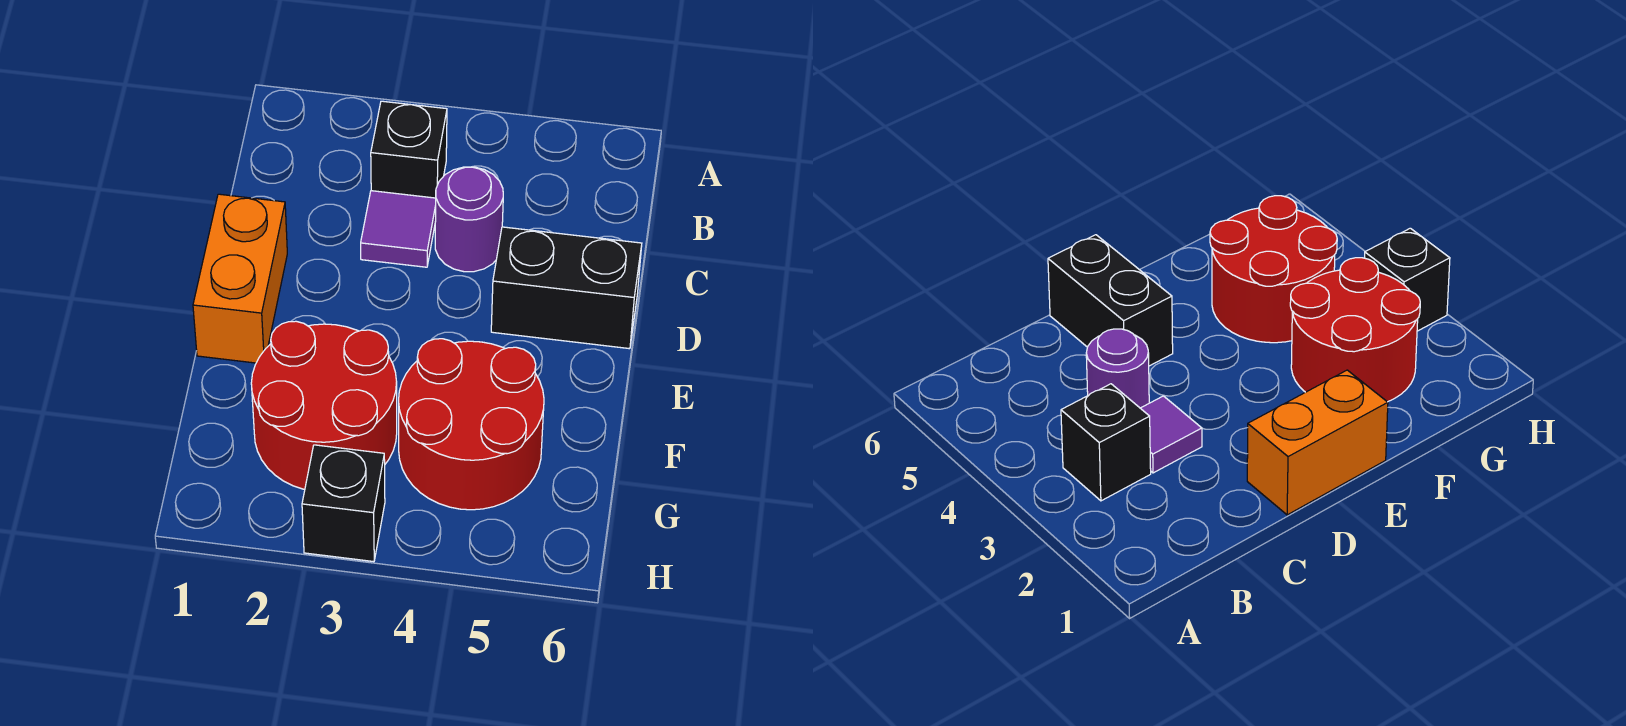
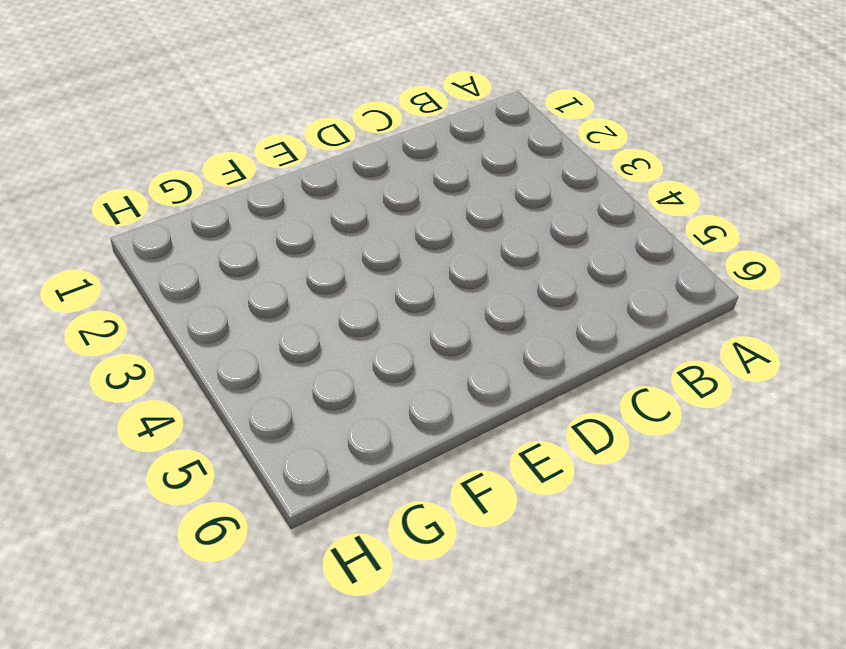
none -> black 1x1 brick [371,101,447,198]
none -> purple 1x1 tile [361,191,436,267]

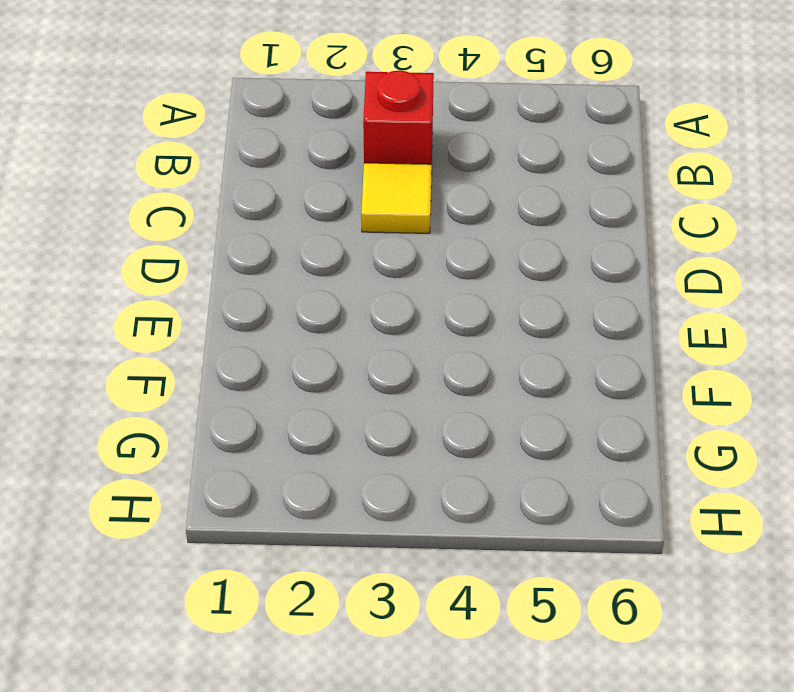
red 1x1 brick [363,70,434,174] -> black 1x1 brick [371,101,447,198]
yellow 1x1 tile [361,163,432,233] -> purple 1x1 tile [361,191,436,267]
none -> purple 1x1 round brick [435,167,503,272]
none -> orange 1x2 brick [193,194,287,363]

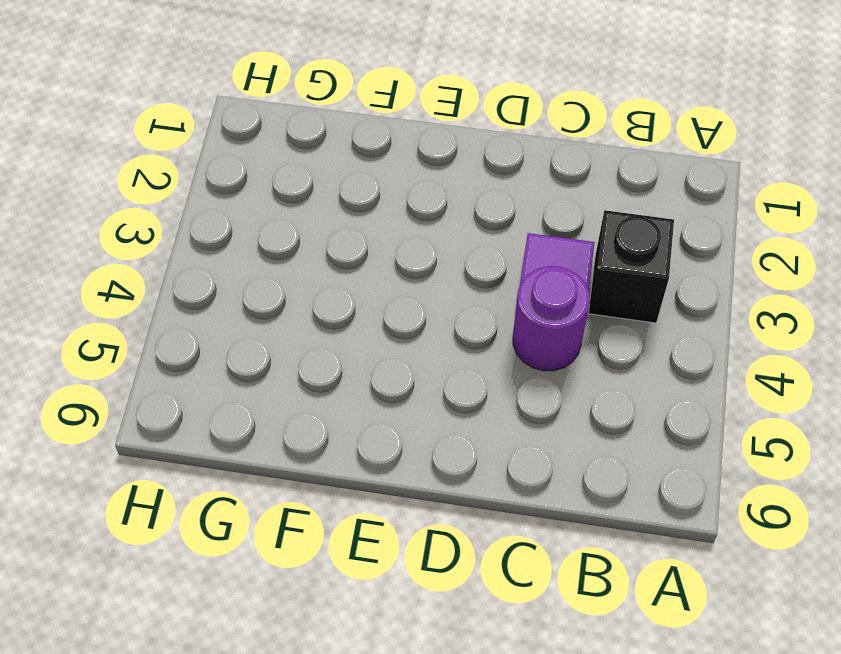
none -> orange 1x2 brick [193,194,287,363]
none -> black 1x2 brick [491,227,642,349]

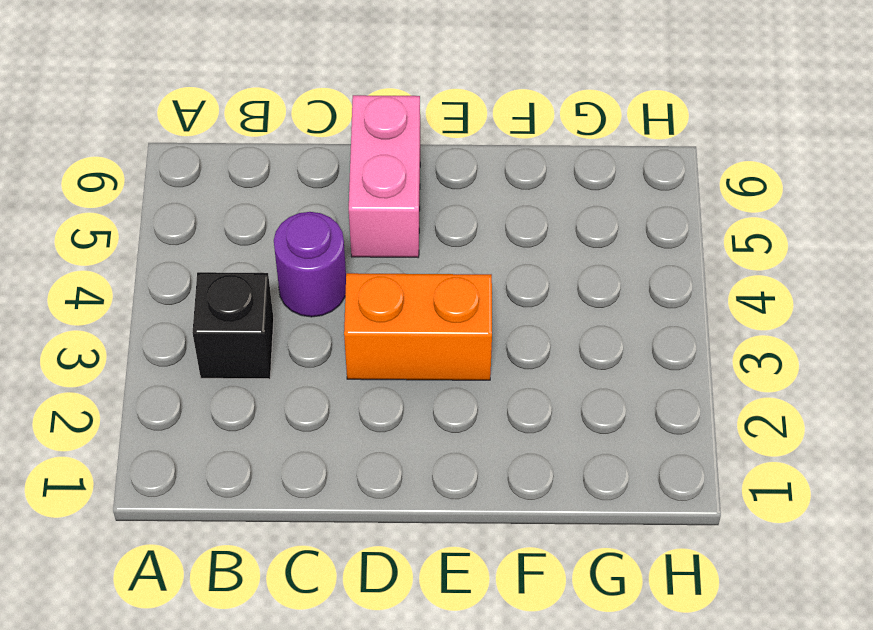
orange 1x2 brick [344,273,492,380] -> orange 1x2 brick moved to [193,194,287,363]
pink 1x2 brick [349,95,420,257] -> black 1x2 brick [491,227,642,349]
none -> purple 1x1 tile [361,191,436,267]
none -> red 2x2 round brick [251,321,397,490]

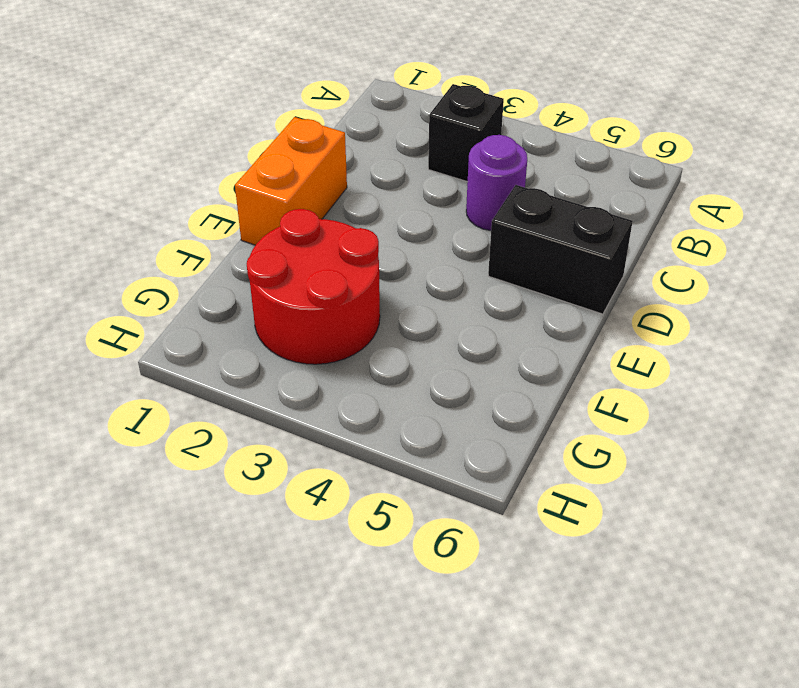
none -> purple 1x1 tile [361,191,436,267]
none -> red 2x2 round brick [399,339,544,510]

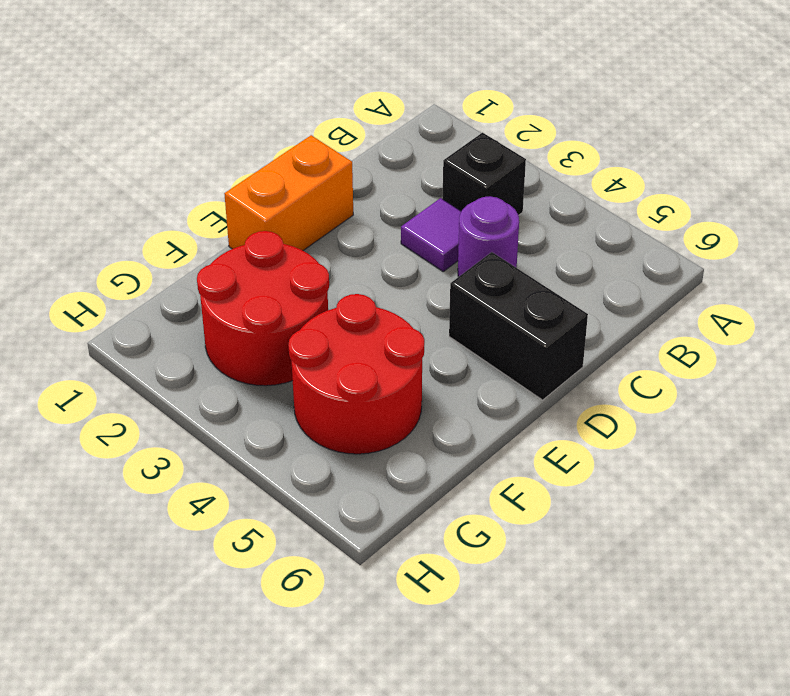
none -> black 1x1 brick [302,445,385,562]

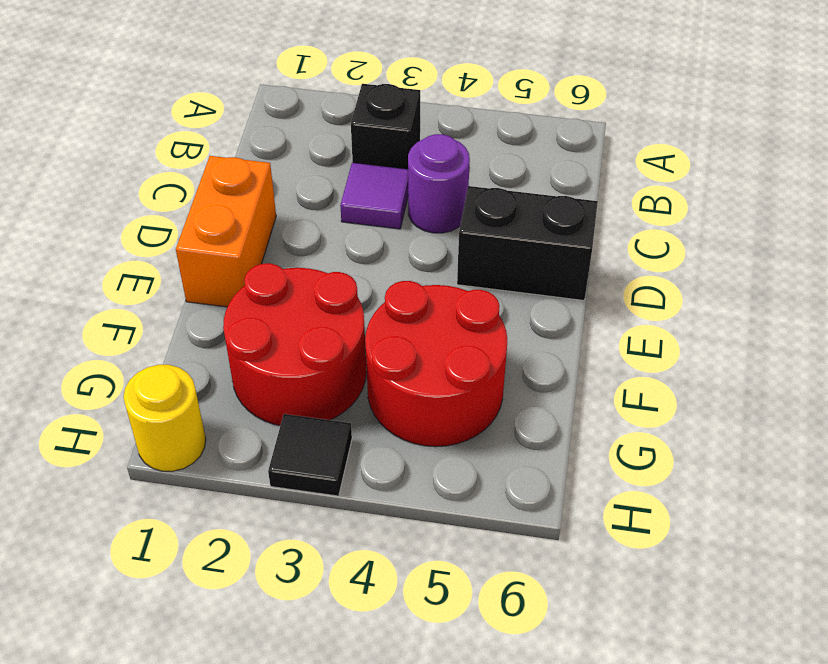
yellow 1x1 round brick [124,365,206,471] -> none
black 1x1 tile [268,414,352,496] -> black 1x1 brick [302,445,385,562]

